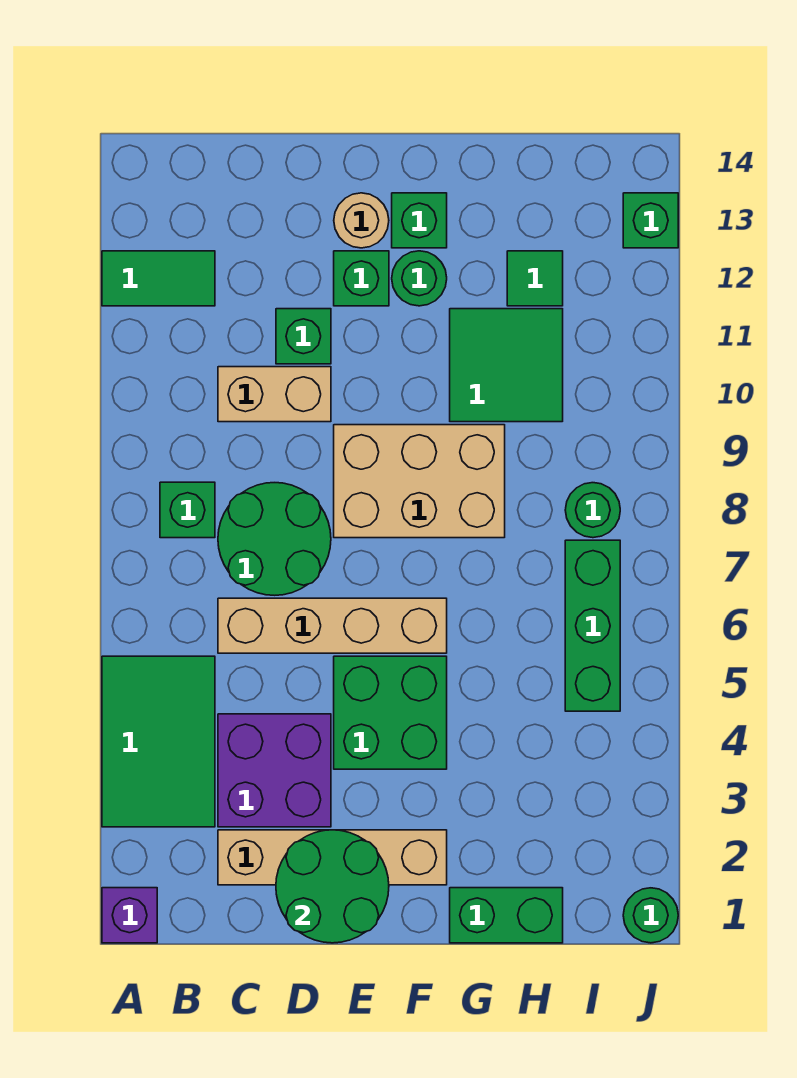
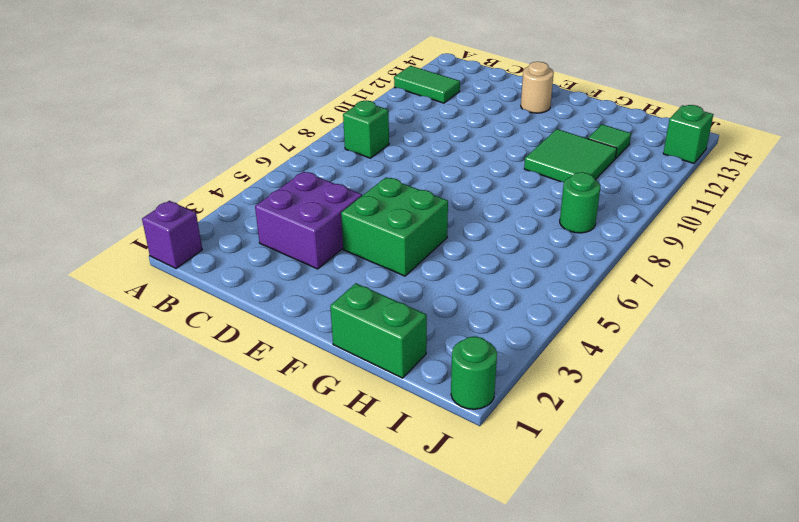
none -> green 2x3 tile [102,656,215,827]
none -> tan 1x4 brick [218,830,447,885]
none -> tan 1x4 brick [218,598,447,653]

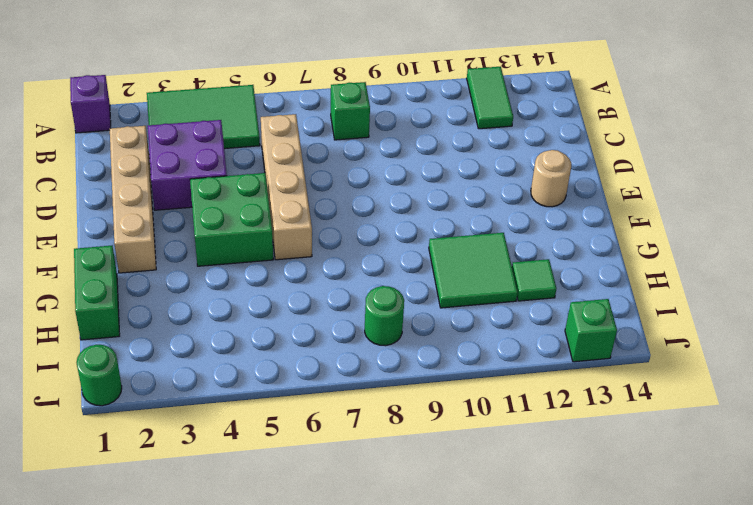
none -> green 2x2 round brick [218,483,331,595]
none -> tan 1x2 brick [218,367,331,422]
none -> green 1x1 brick [276,309,331,364]

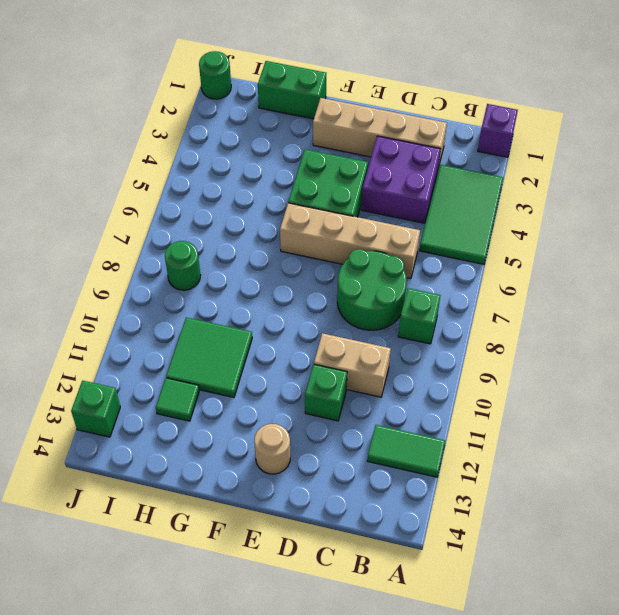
none -> tan 2x3 brick [334,425,505,538]
none -> green 1x1 brick [334,251,389,306]
none -> green 1x1 round brick [392,251,447,306]

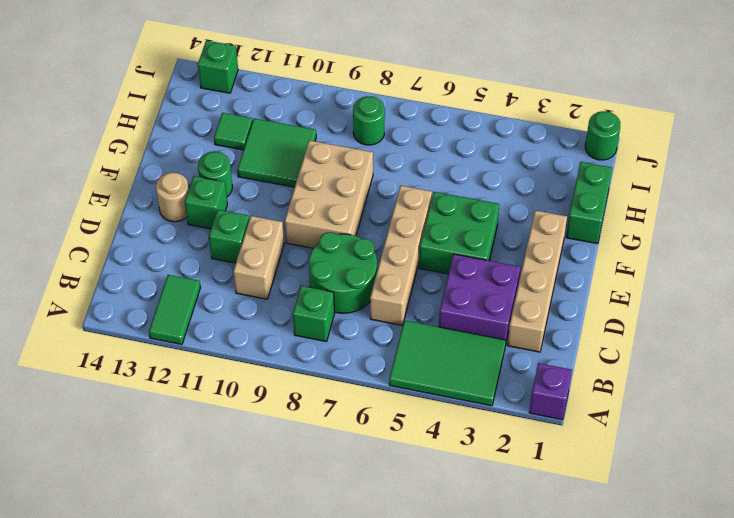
none -> green 1x1 brick [392,193,447,248]
none -> green 1x3 brick [565,540,620,711]
none -> green 2x2 round brick [276,830,389,943]

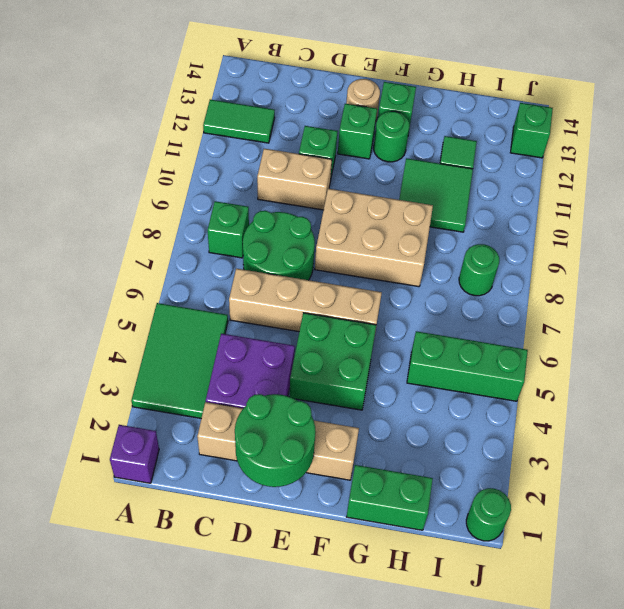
green 1x3 brick [407,331,528,401] -> green 1x3 brick turned to [565,540,620,711]

